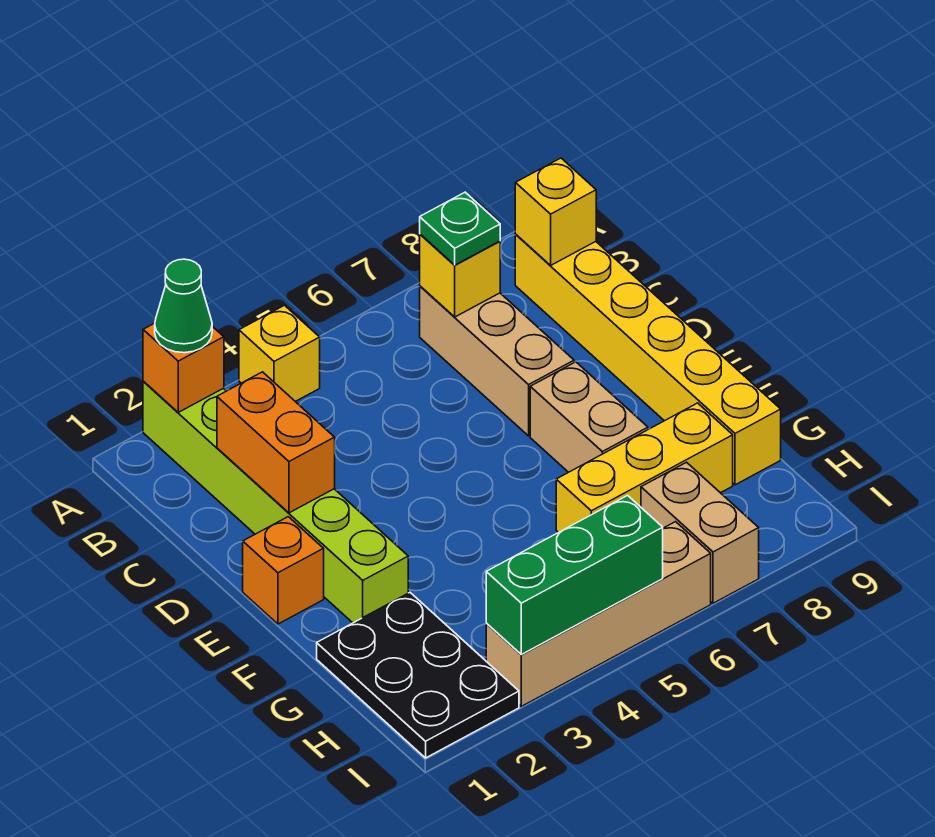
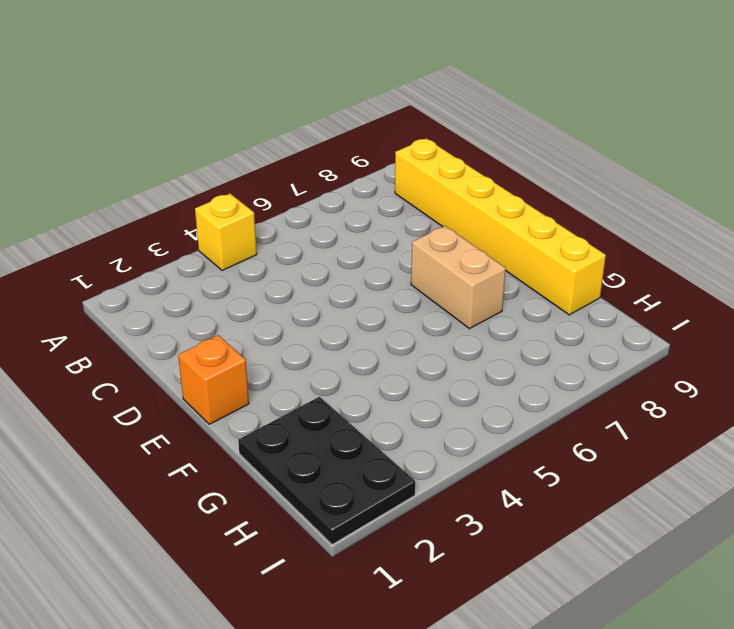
none -> lime 1x6 brick [143,381,408,623]
none -> tan 1x3 brick [420,286,574,436]
none -> yellow 1x3 brick [556,403,733,533]

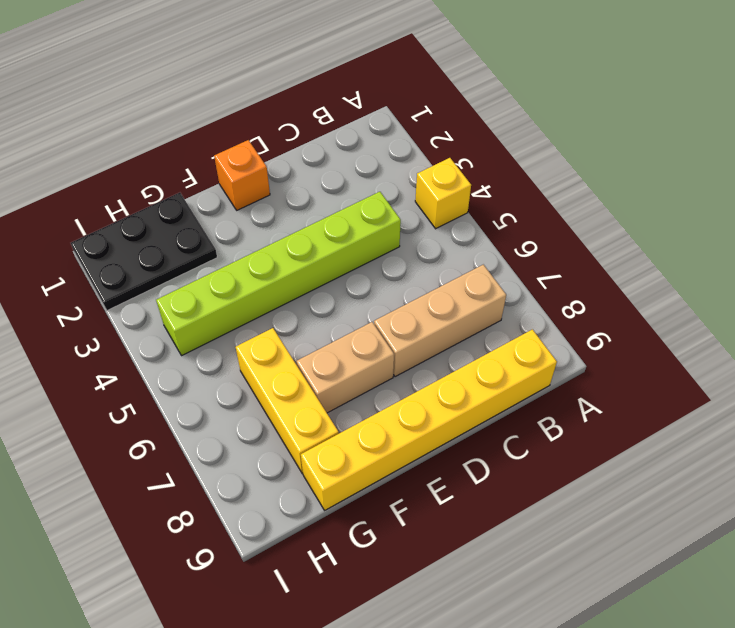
lime 1x6 brick [156,192,401,356] -> lime 1x6 brick moved to [143,381,408,623]
none -> tan 1x2 brick [641,462,759,603]
none -> tan 1x4 brick [486,522,711,706]
none -> orange 1x1 brick [143,323,224,412]

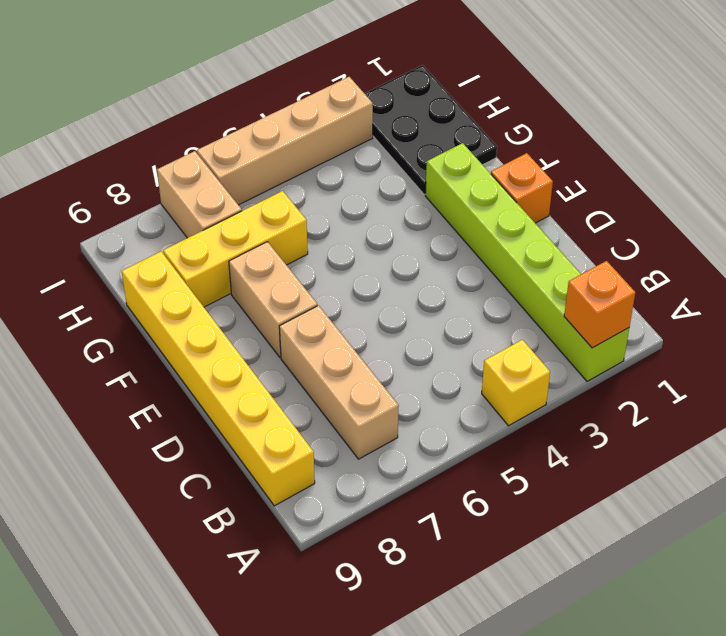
none -> yellow 1x1 brick [420,234,500,317]
none -> yellow 1x1 brick [515,158,596,265]
none -> orange 1x2 brick [217,372,335,513]

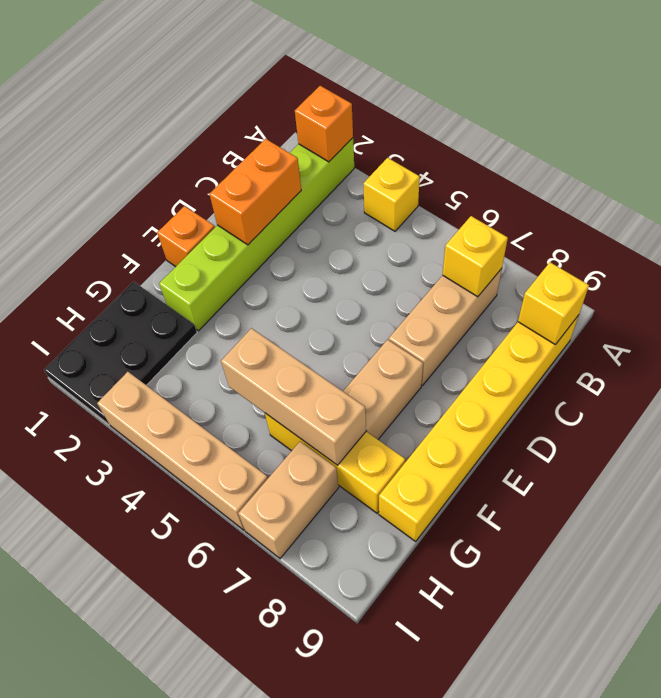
tan 1x3 brick [221,328,366,465] -> none
none -> green 1x3 brick [486,495,663,654]
none -> green 1x1 cone [155,259,212,353]
none -> green 1x1 plate [420,192,500,265]

